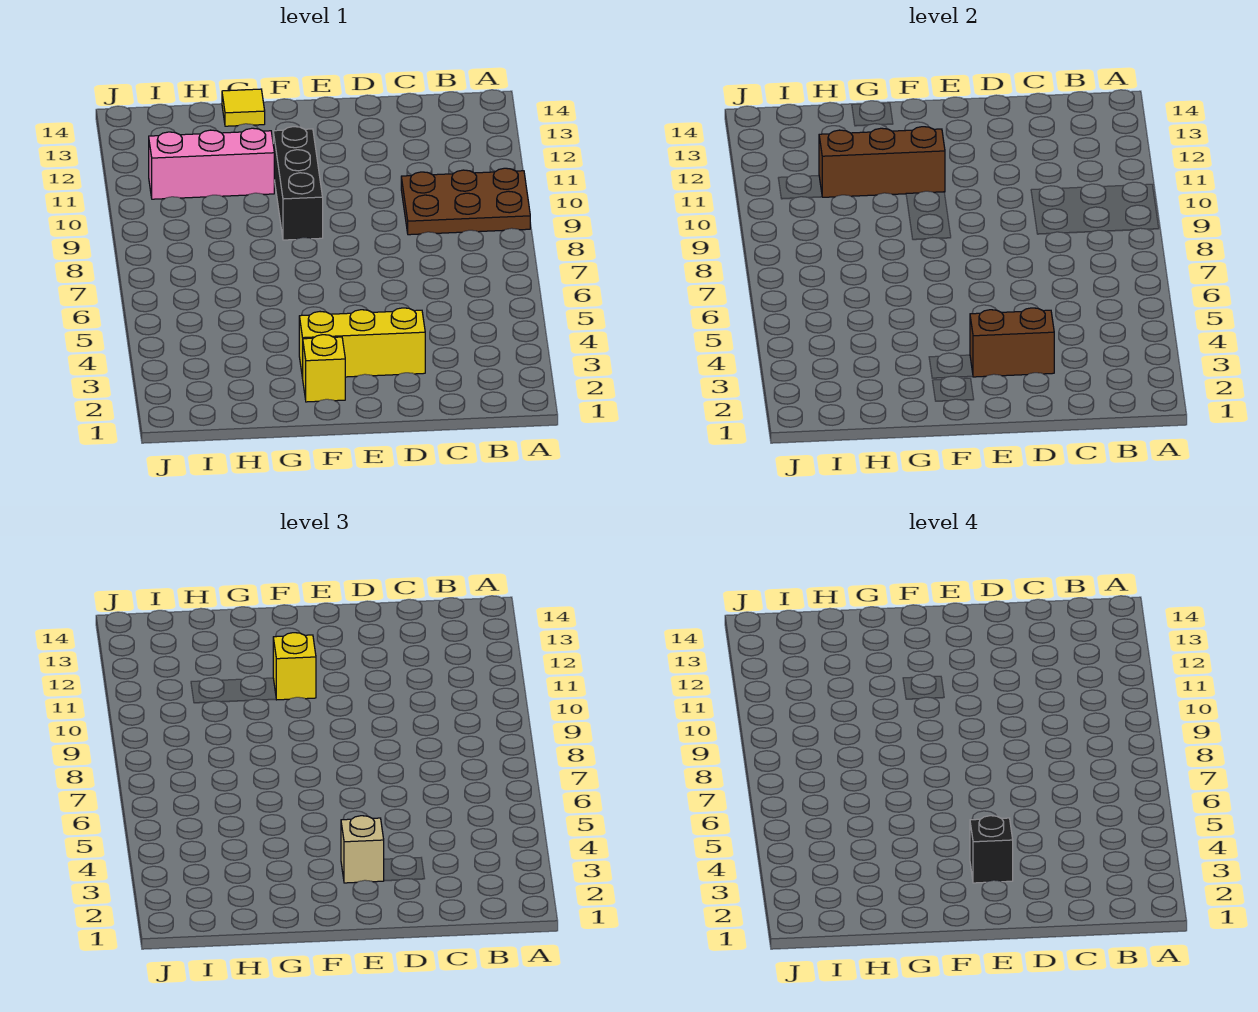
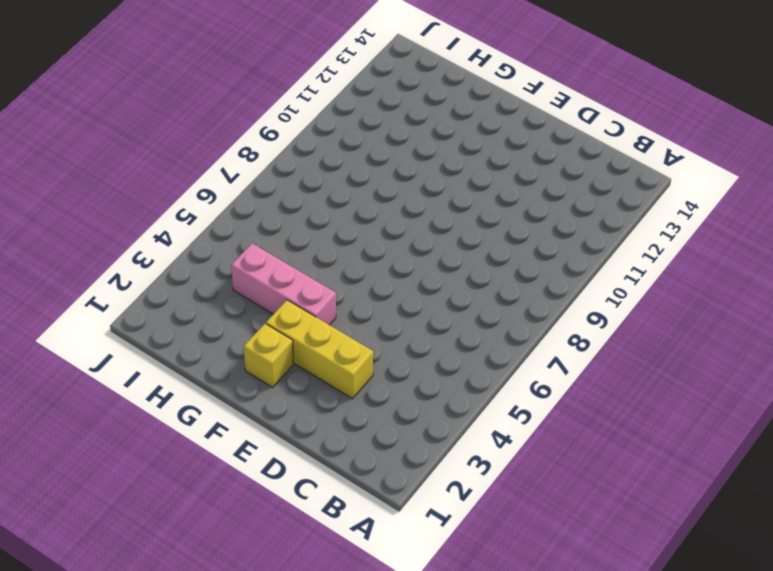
pink 1x3 brick [231,243,336,325] -> pink 1x3 brick moved to [149,128,274,199]
none -> brown 2x3 plate [401,168,530,235]
none -> black 1x3 brick [273,127,323,240]

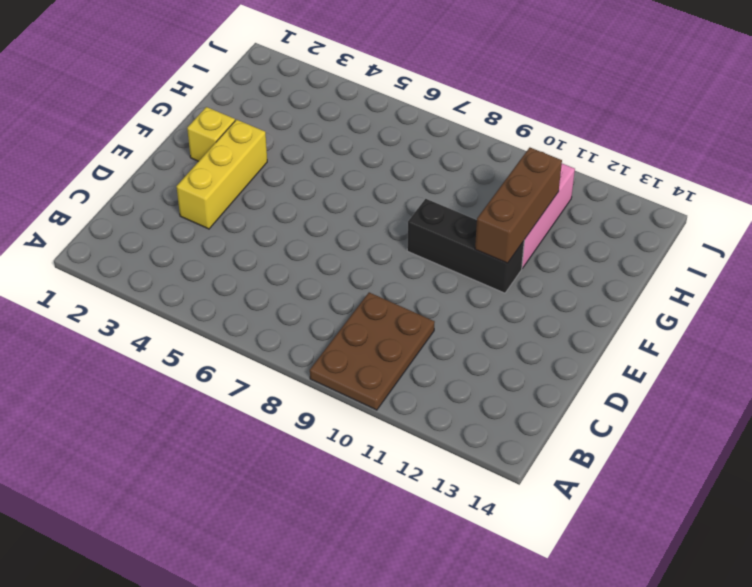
none -> yellow 1x1 tile [222,89,265,126]
none -> brown 1x2 brick [970,308,1054,377]

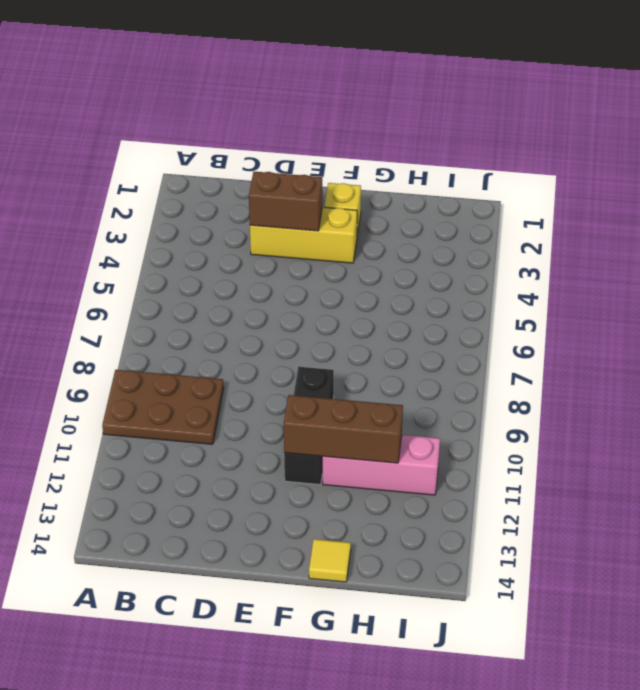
none -> tan 1x1 brick [341,816,384,883]
none -> yellow 1x1 brick [273,633,316,700]

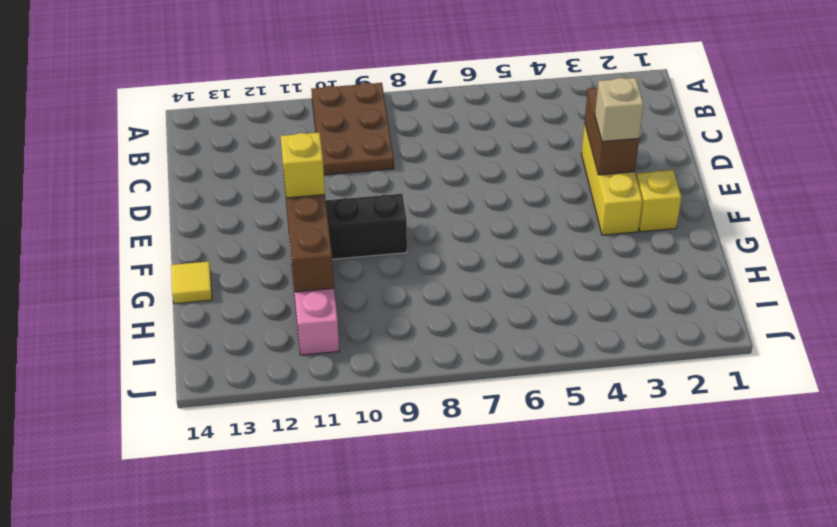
none -> black 1x1 brick [970,816,1013,883]

